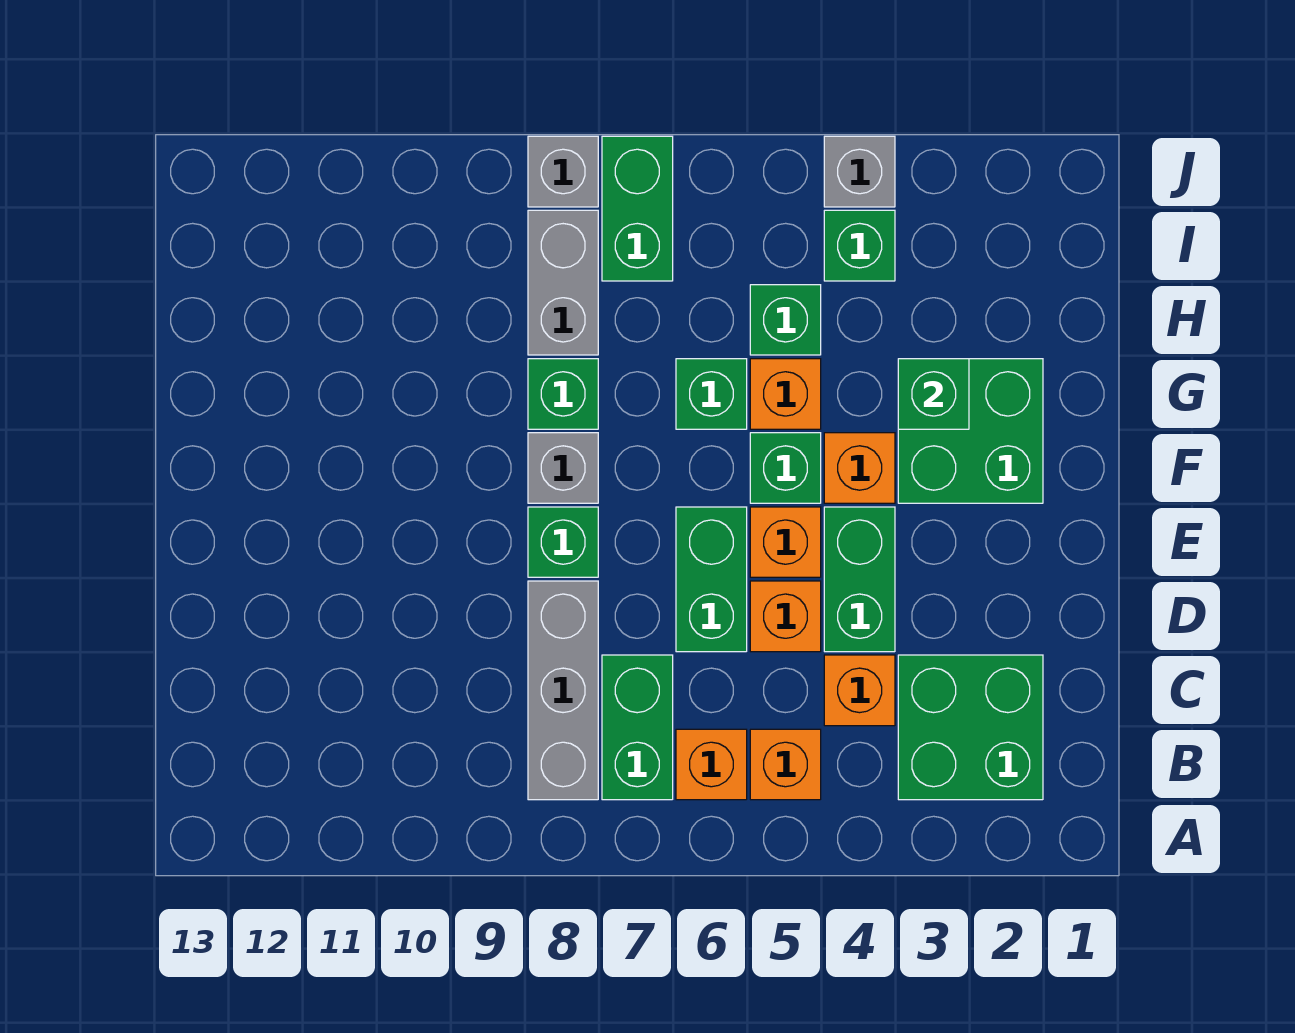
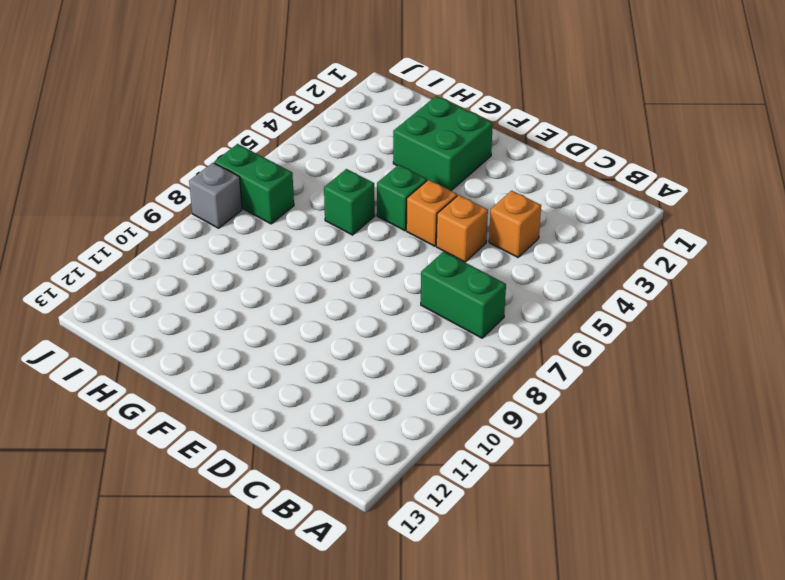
none -> green 2x2 brick [898,655,1043,800]
none -> orange 1x1 brick [750,729,821,800]
none -> orange 1x1 brick [676,729,747,800]

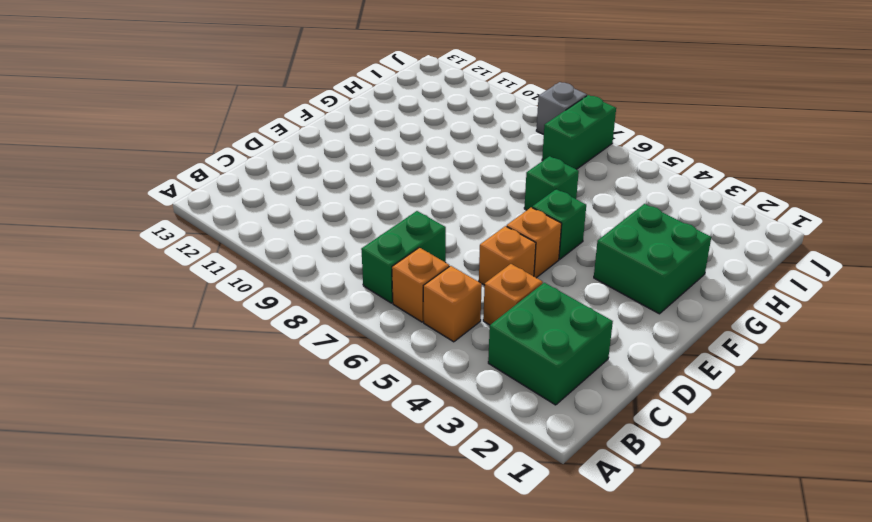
none -> grey 1x3 brick [528,581,598,800]
none -> green 1x2 brick [824,507,895,652]
none -> green 1x2 brick [676,507,747,652]

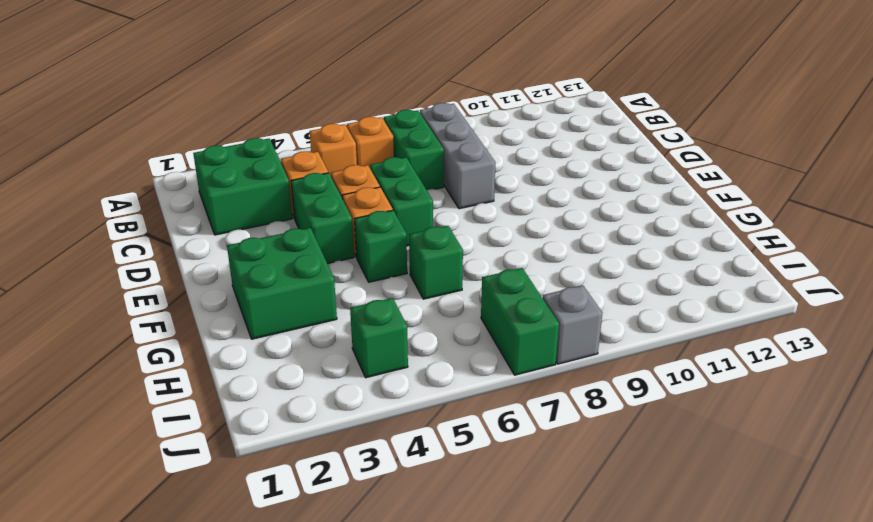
none -> green 1x1 brick [528,507,598,577]
none -> orange 1x1 brick [824,433,895,503]
none -> grey 1x1 brick [528,433,598,503]

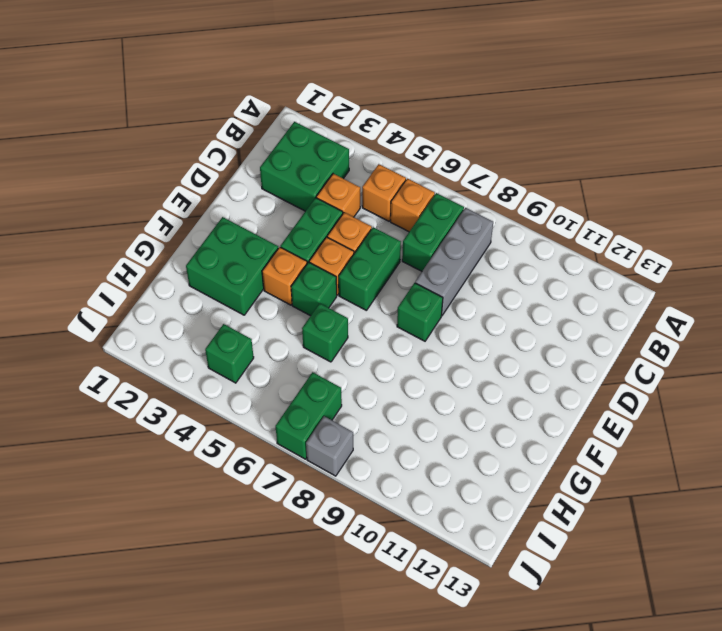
none -> grey 1x1 brick [528,433,598,503]
none -> orange 1x1 brick [750,359,821,429]
none -> green 1x1 brick [528,359,598,429]

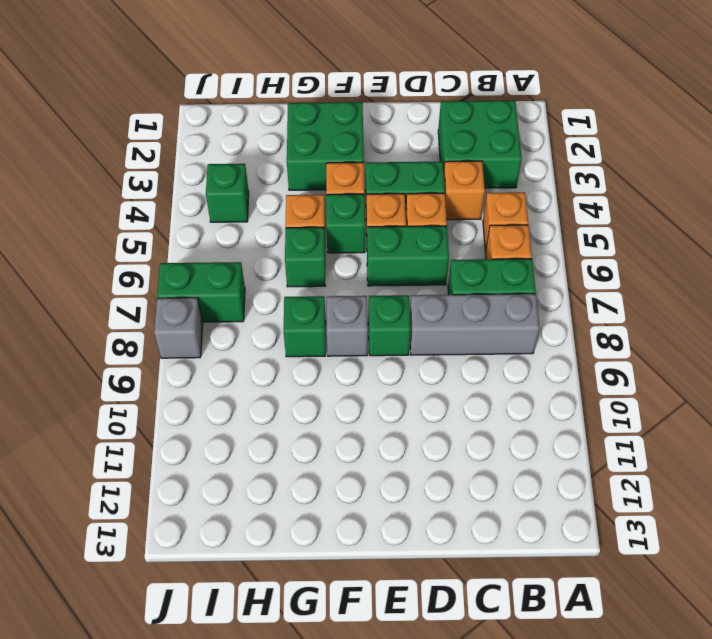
none -> green 1x1 brick [750,285,821,355]
none -> grey 1x2 brick [528,210,598,355]
none -> grey 1x1 brick [824,136,895,207]

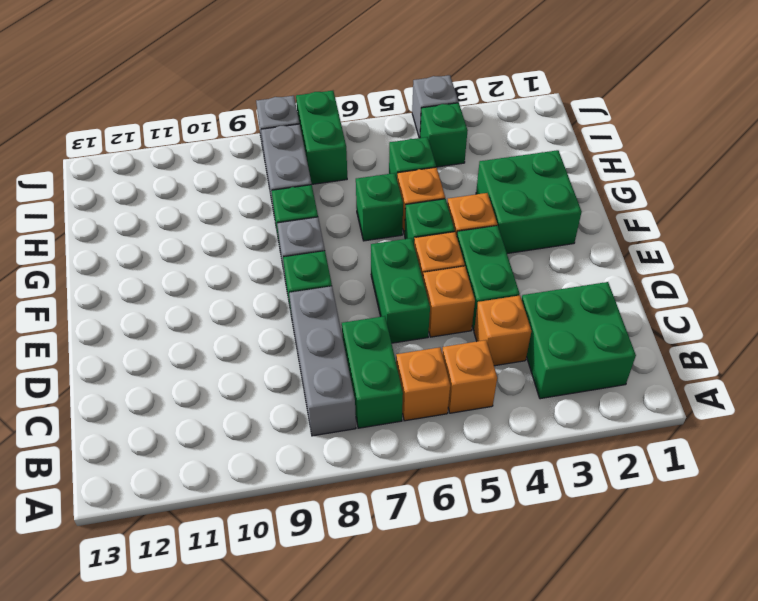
none -> green 1x1 brick [898,359,969,429]

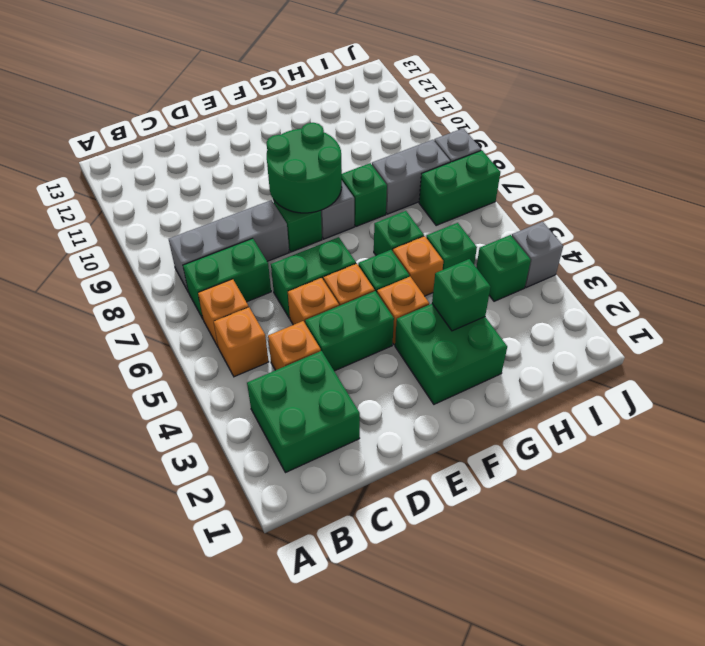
green 2x2 round brick [266,123,342,213] -> none

